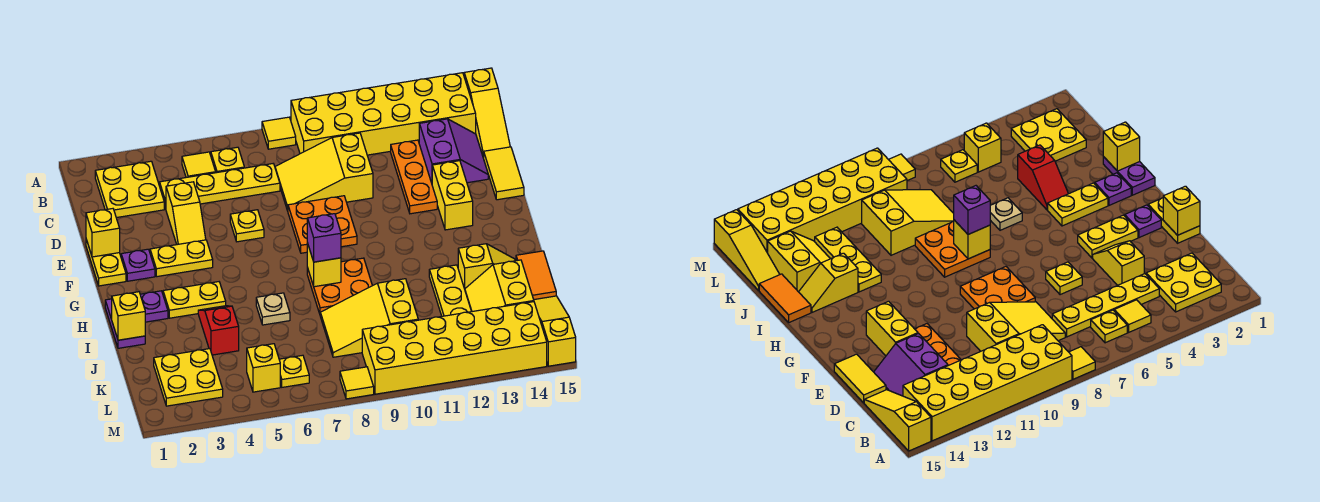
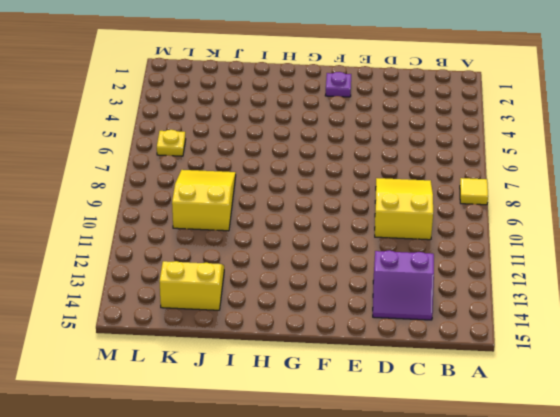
none -> yellow 2x6 brick [291,73,476,155]
none -> yellow 1x3 slope [464,68,510,158]
none -> yellow 2x2 plate [95,161,164,218]
none -> yellow 1x1 tile [182,152,216,177]

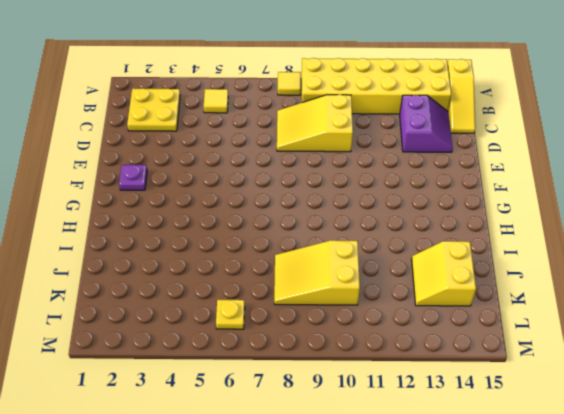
none -> yellow 1x1 plate [211,147,244,173]
none -> yellow 1x4 plate [160,164,280,209]
none -> orange 1x3 plate [391,140,437,214]
none -> yellow 1x2 slope [166,182,206,245]

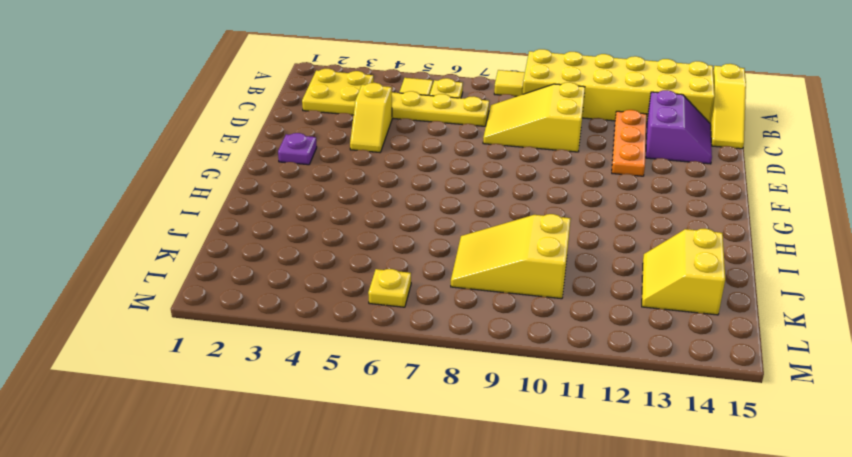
none -> yellow 1x2 tile [483,147,524,200]
none -> yellow 1x2 plate [86,239,126,286]
none -> yellow 1x1 plate [230,210,264,242]
none -> orange 2x2 plate [288,196,357,253]

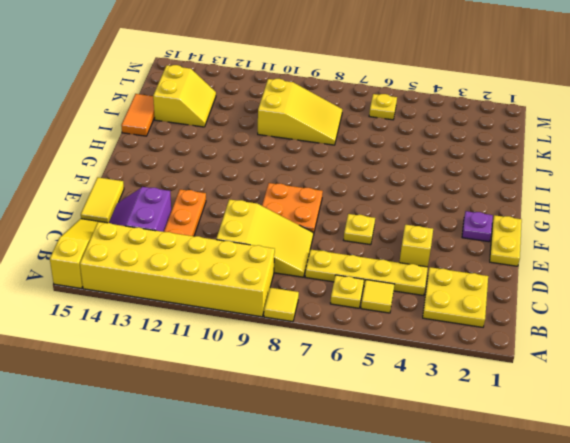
none -> yellow 1x2 brick [432,161,473,230]
none -> yellow 1x2 plate [150,240,213,277]
none -> purple 1x2 plate [105,299,145,348]
none -> purple 1x1 plate [140,291,168,322]

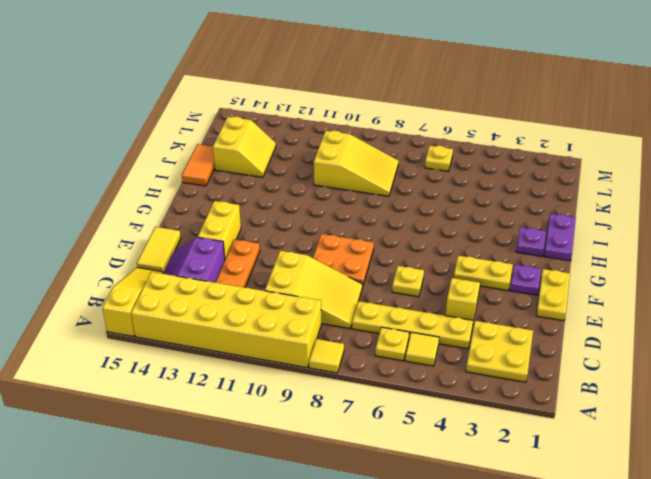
none -> yellow 1x2 plate [163,282,226,318]
none -> orange 2x2 plate [307,258,372,314]
none -> red 1x2 slope [198,306,239,355]
none -> tan 1x1 plate [256,293,290,325]

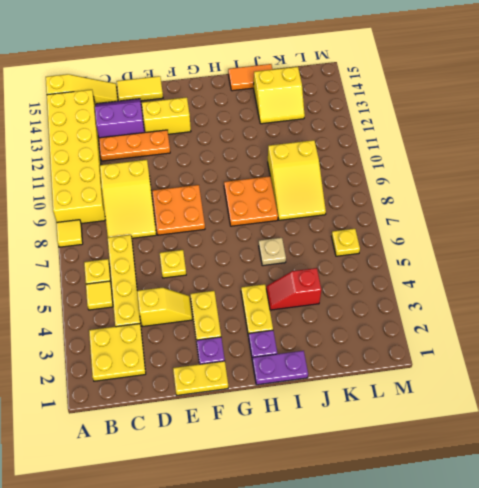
none -> yellow 1x3 plate [429,265,471,316]
none -> yellow 1x2 slope [458,244,515,289]
none -> yellow 2x2 plate [154,349,223,406]
none -> yellow 1x3 slope [534,296,576,366]

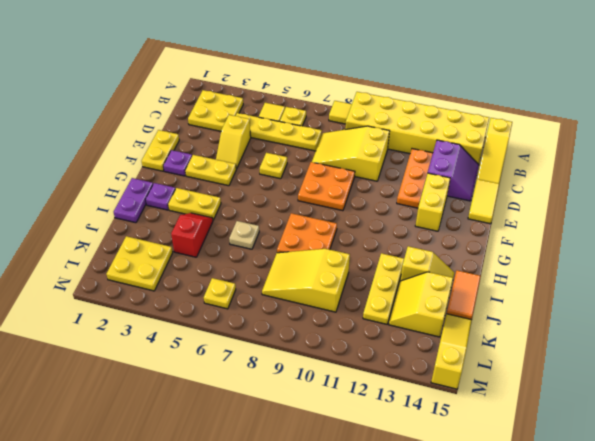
none -> yellow 1x1 brick [247,344,280,392]
none -> yellow 2x6 brick [362,302,547,394]
none -> yellow 1x1 tile [340,367,374,399]
none -> yellow 1x1 brick [86,209,120,257]

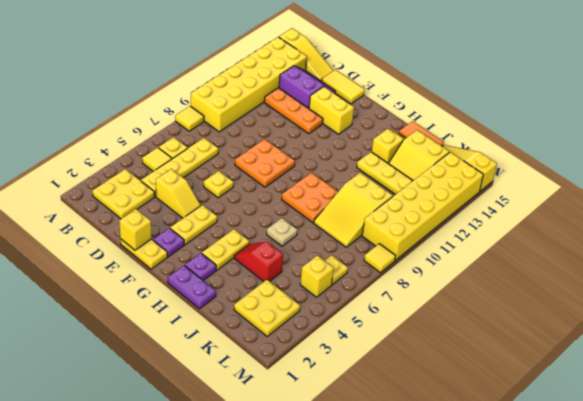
none -> yellow 2x3 slope [275,133,373,211]
none -> yellow 1x1 brick [307,243,341,287]
none -> yellow 1x1 brick [112,292,145,340]
none -> purple 1x1 brick [307,214,341,262]

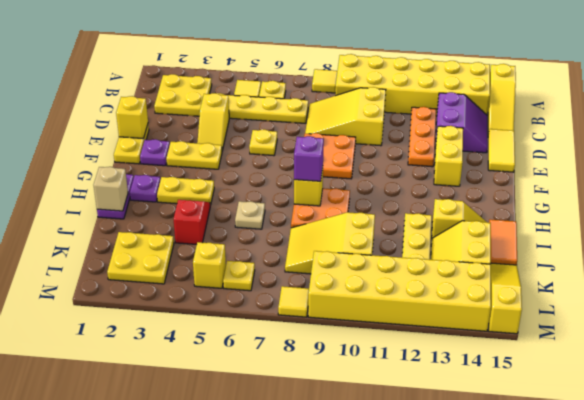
tan 1x1 brick [94,167,128,211] -> yellow 1x1 brick [112,292,145,340]

